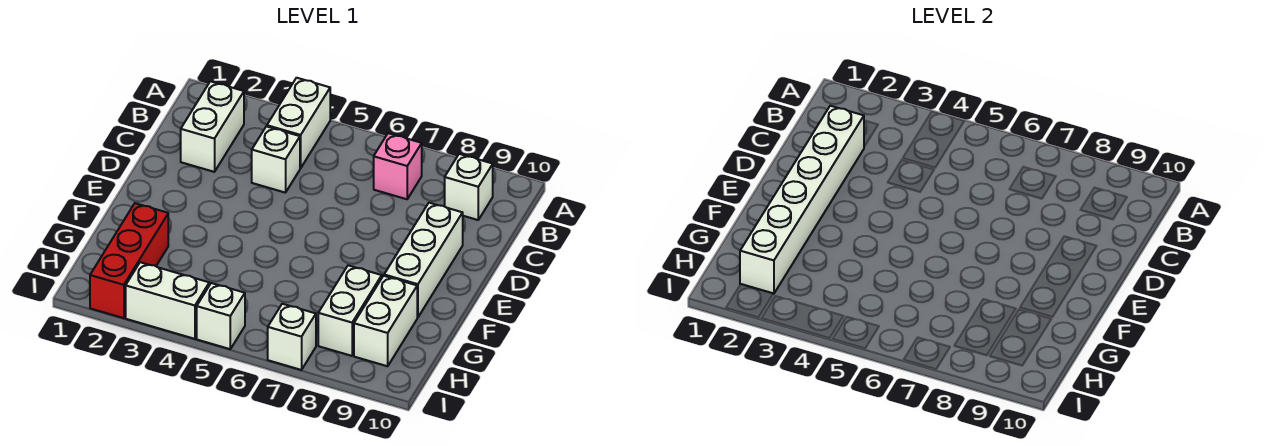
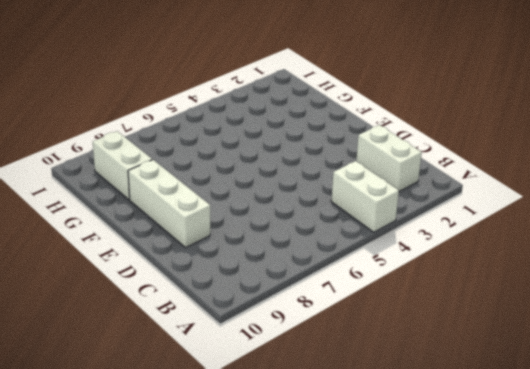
none -> pink 1x1 brick [374,133,422,199]
none -> white 1x1 brick [445,154,493,220]
none -> white 1x1 brick [252,126,300,193]

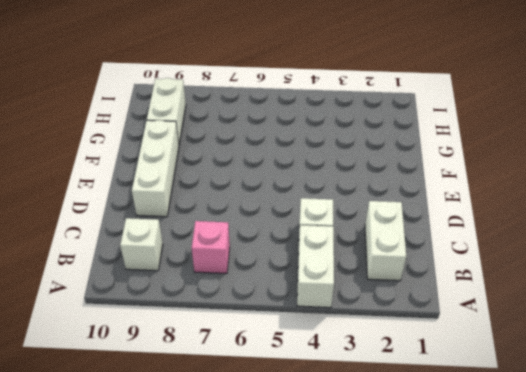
none -> red 1x3 brick [90,203,168,318]
none -> white 1x2 brick [318,265,382,356]
none -> white 1x2 brick [126,262,209,339]

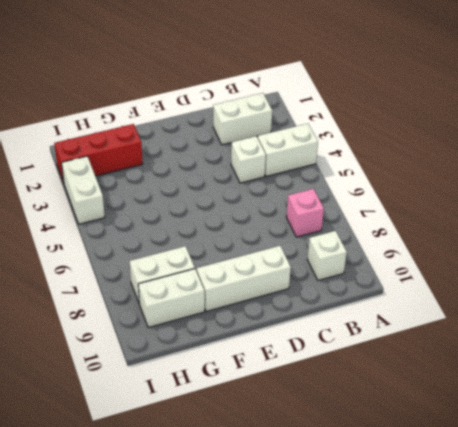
none -> white 1x1 brick [197,283,245,349]
none -> white 1x1 brick [268,304,316,370]
none -> white 1x6 brick [740,106,864,294]

